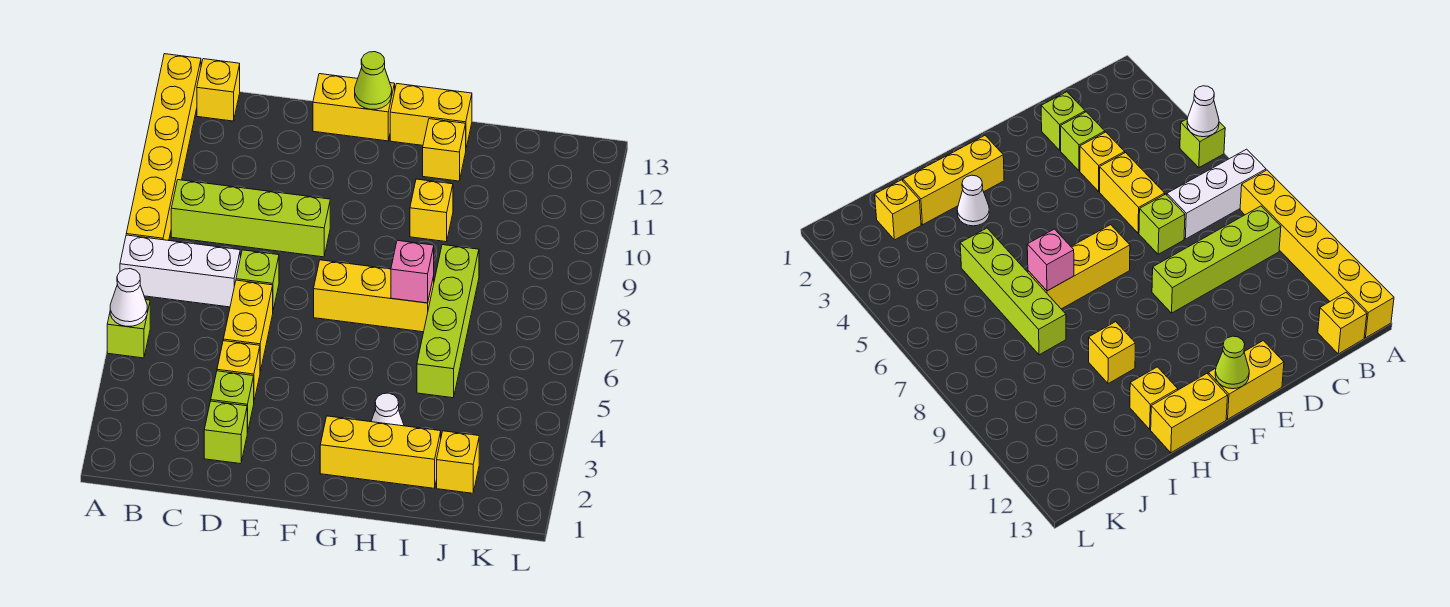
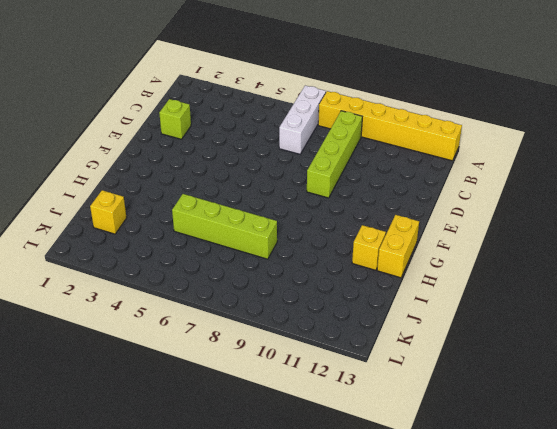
none -> lime 1x1 brick [107,300,150,358]
none -> yellow 1x1 brick [197,59,240,121]
none -> lime 1x1 brick [211,371,254,433]

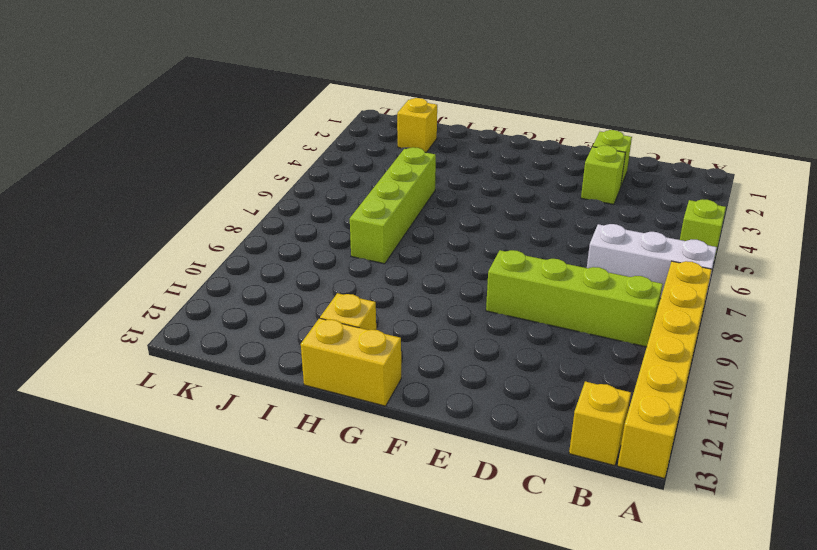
none -> yellow 1x1 brick [217,341,260,400]
none -> yellow 1x2 brick [223,280,273,371]
none -> lime 1x1 brick [236,250,279,310]

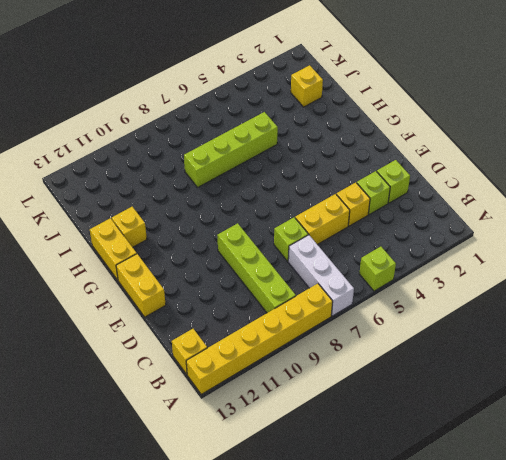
none -> yellow 1x3 brick [314,260,434,332]
none -> yellow 1x3 brick [320,416,441,488]
none -> white 1x1 cone [371,393,404,426]

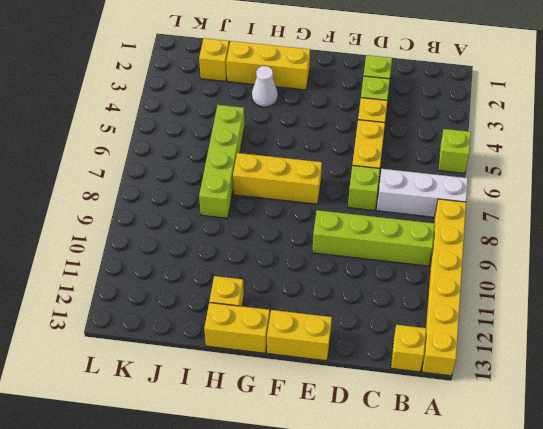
none -> yellow 1x1 brick [410,179,453,242]
none -> white 1x1 cone [110,269,147,326]
none -> lime 1x1 cone [355,52,392,109]

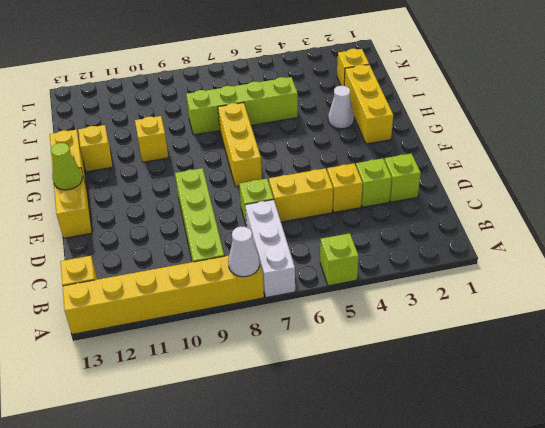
white 1x1 cone [228,227,260,277] -> white 1x1 cone moved to [110,269,147,326]
none -> pink 1x1 brick [391,241,434,303]

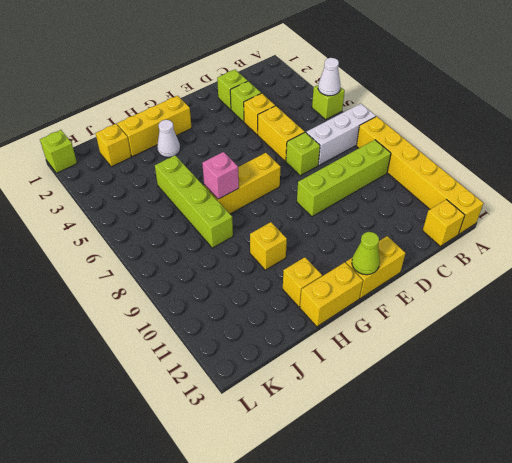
lime 1x1 brick [40,130,77,173] -> none

